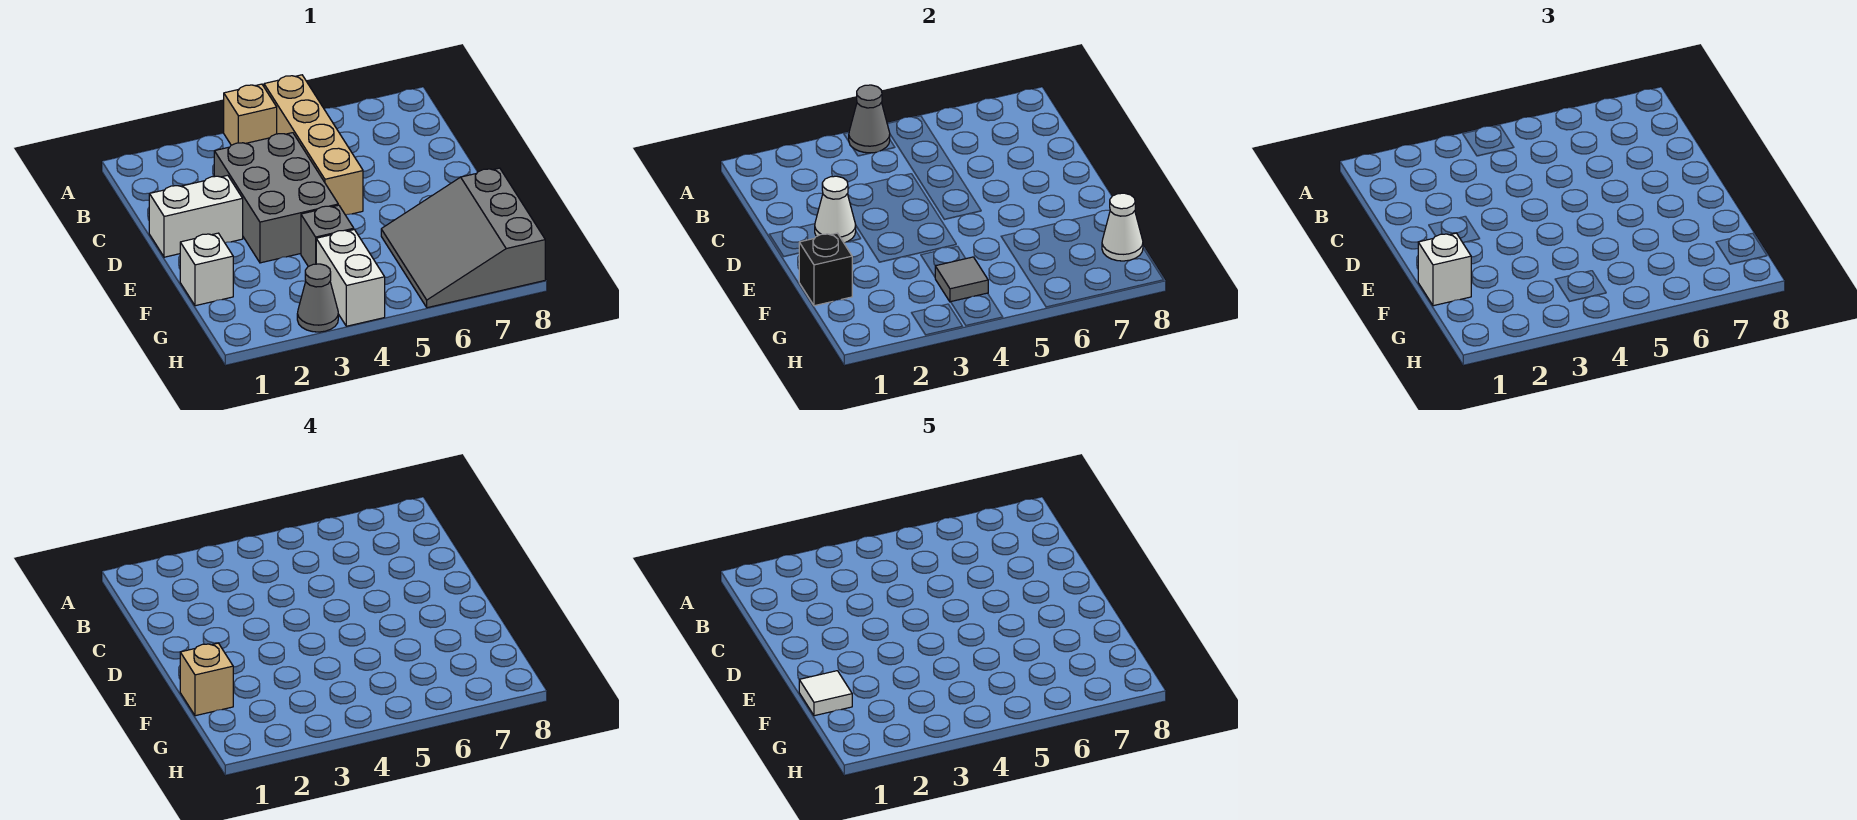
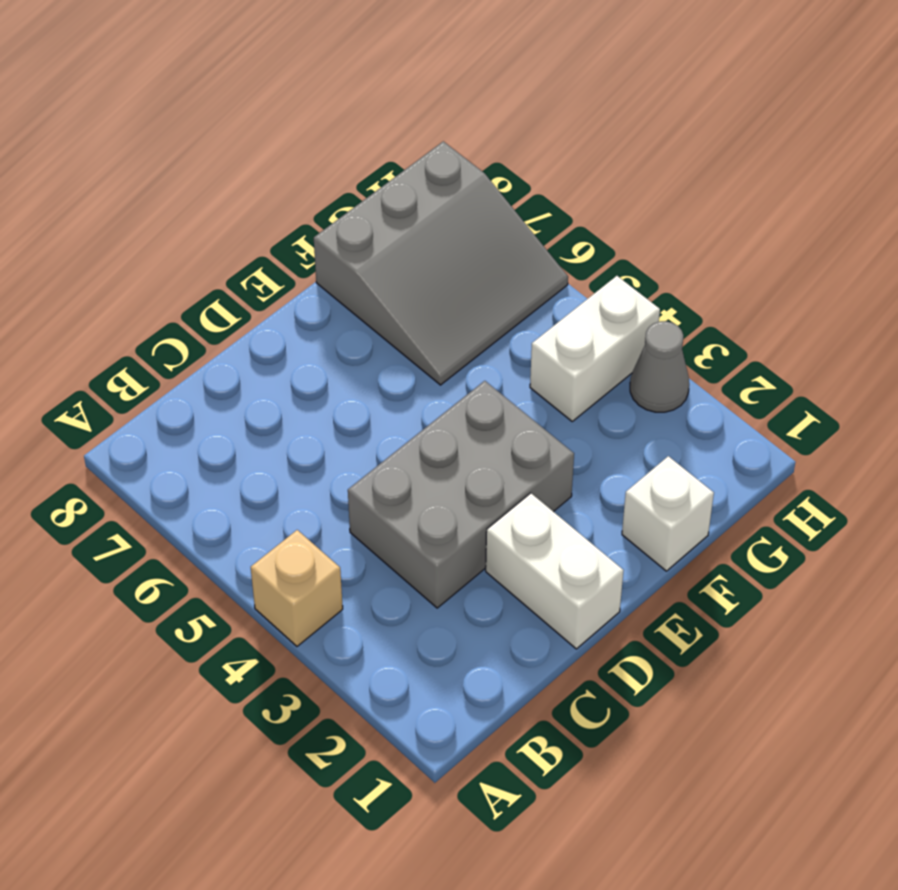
none -> tan 1x4 brick [264,75,363,215]
none -> grey 1x1 brick [301,205,354,266]
none -> grey 1x1 cone [849,85,890,153]

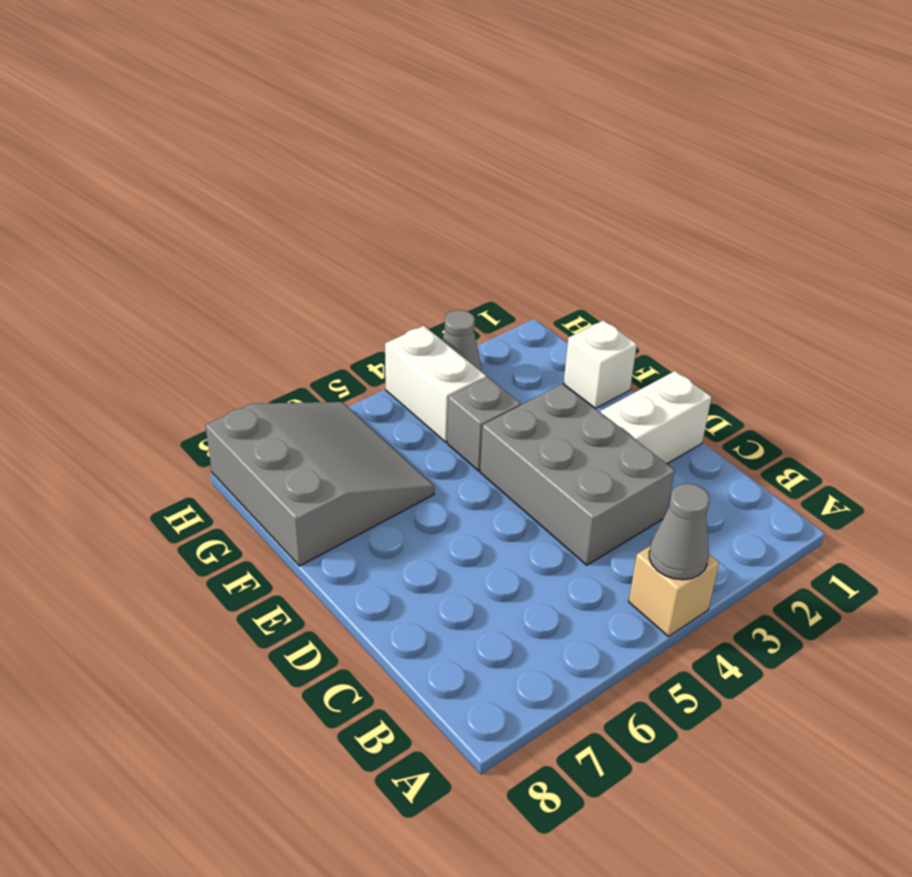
none -> tan 1x4 brick [264,75,363,215]
none -> white 1x1 cone [815,176,856,243]
none -> black 1x1 brick [799,233,852,306]

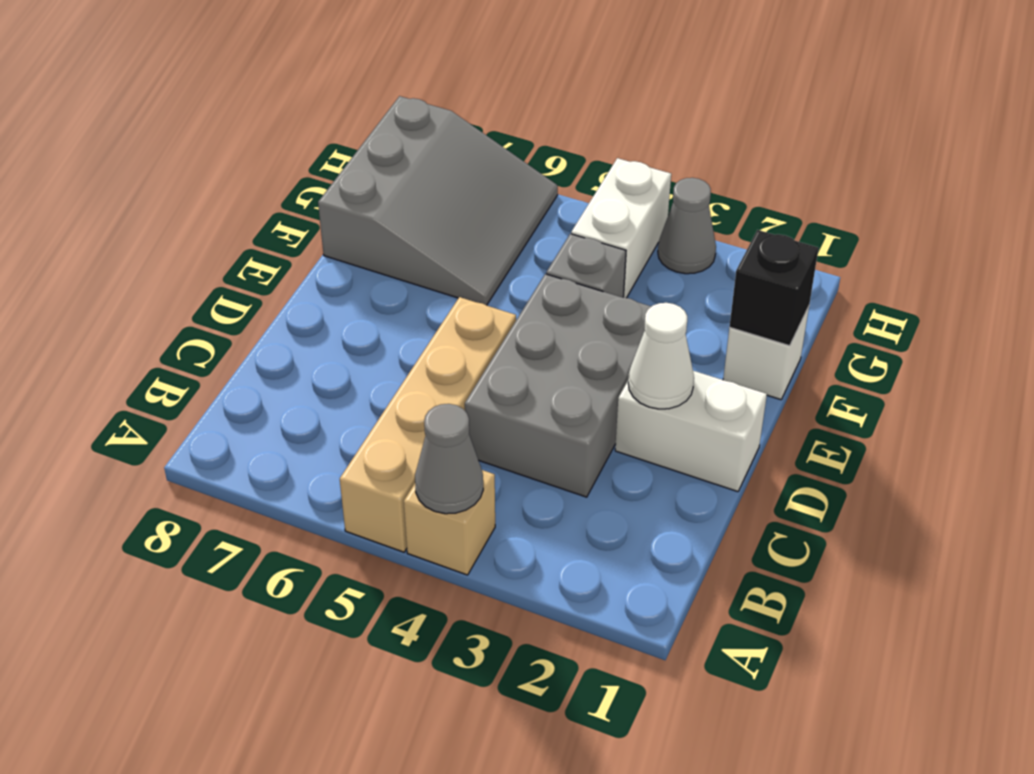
none -> grey 1x1 tile [935,257,988,302]
none -> white 1x1 cone [1102,193,1143,261]
none -> white 1x1 brick [1418,233,1471,306]

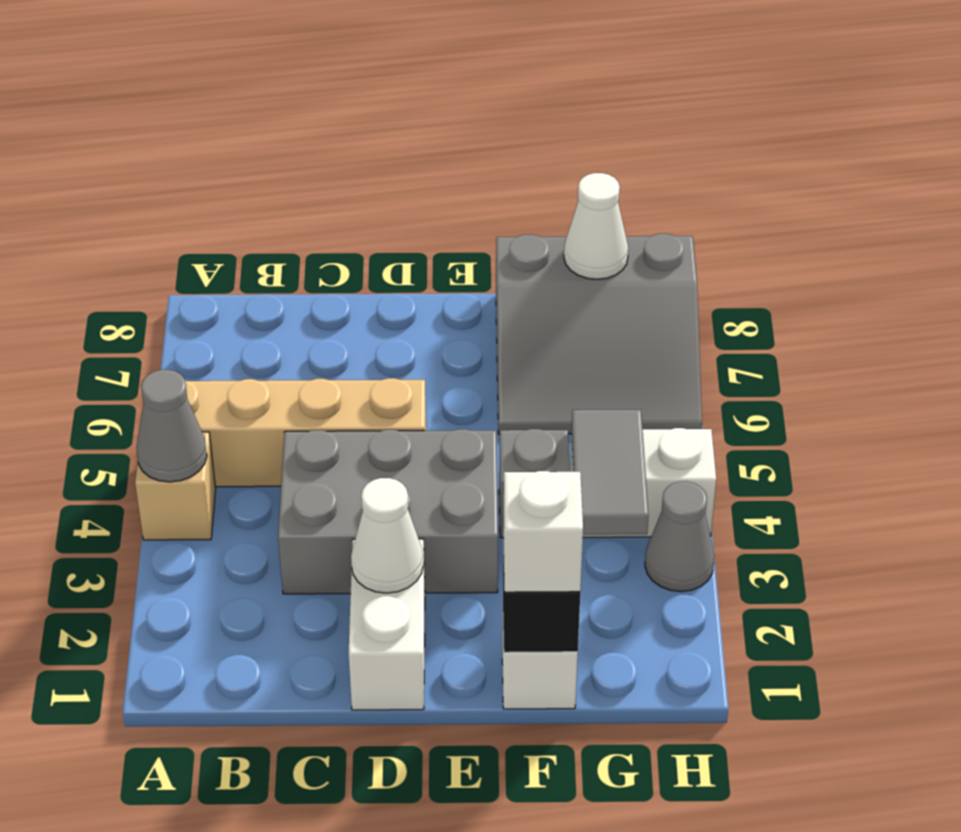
grey 1x2 tile [572,409,649,535] -> grey 1x1 tile [935,257,988,302]
none -> tan 1x1 brick [180,643,233,716]
none -> white 1x1 tile [799,671,852,716]

